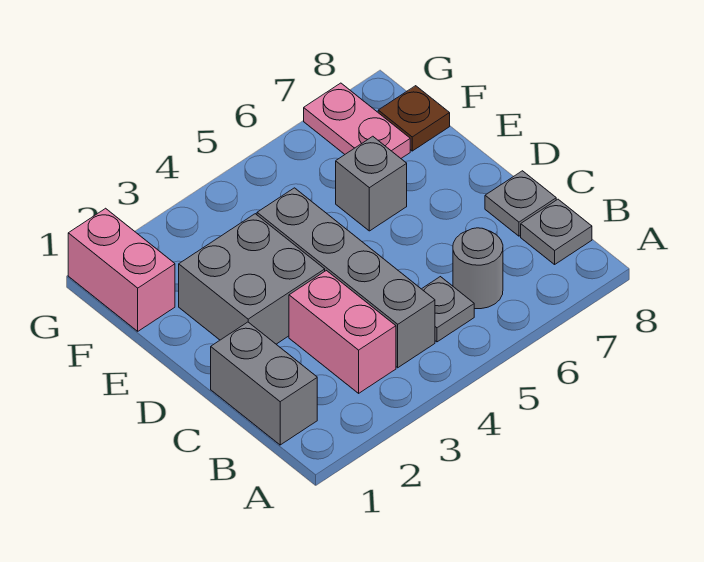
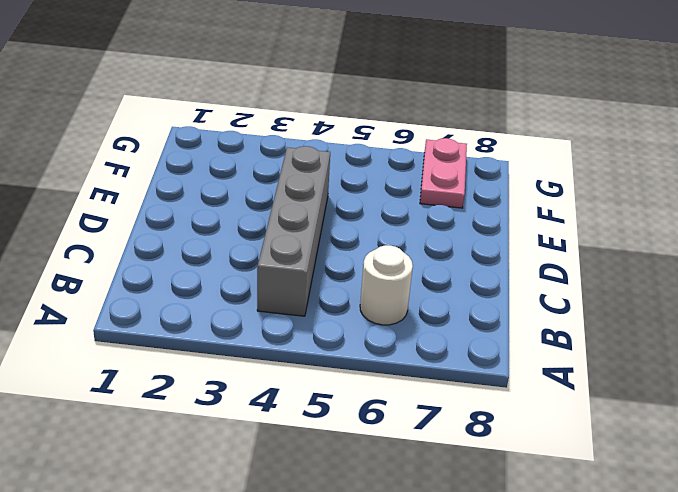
white 1x1 round brick [360,245,413,325] -> grey 1x1 round brick [453,228,503,309]
none -> grey 1x2 brick [211,322,317,445]
none -> pink 1x2 brick [289,271,396,393]
none -> grey 1x1 plate [422,277,474,342]

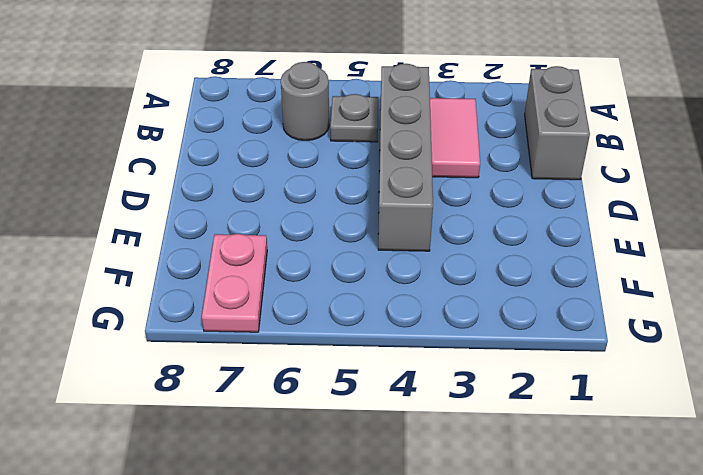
pink 1x2 tile [430,98,480,178] -> pink 1x2 brick [289,271,396,393]
none -> grey 1x1 plate [521,199,592,264]
none -> grey 1x1 plate [485,171,556,236]
none -> grey 2x2 brick [179,214,325,344]

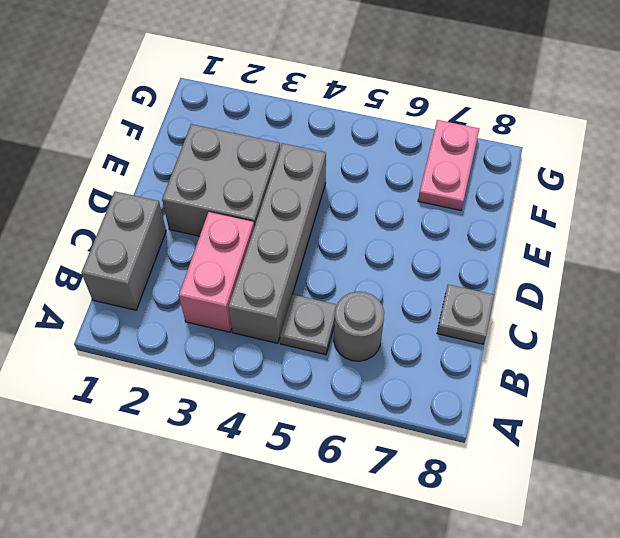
none -> grey 1x1 plate [521,199,592,264]
none -> grey 1x1 brick [336,136,407,231]
none -> pink 1x2 brick [68,208,175,331]

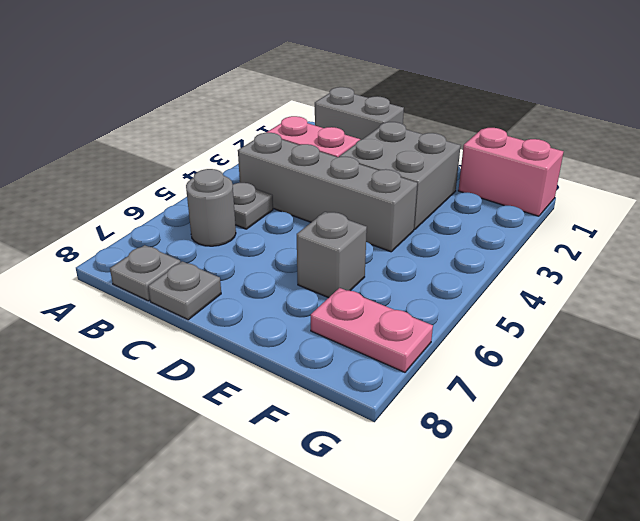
none -> brown 1x1 plate [378,86,450,151]

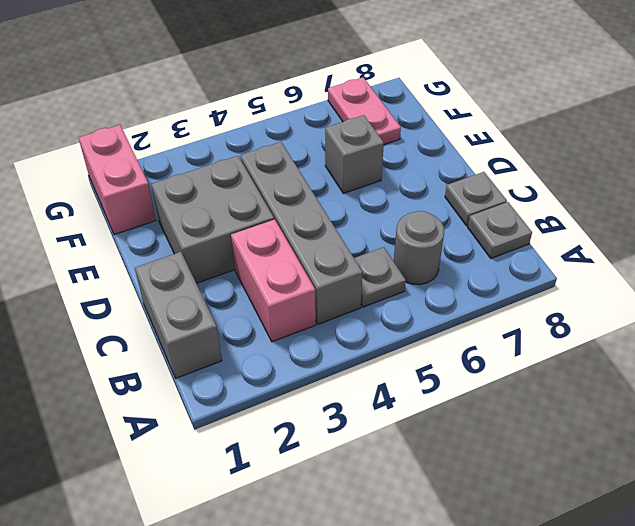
none -> brown 1x1 plate [378,86,450,151]

